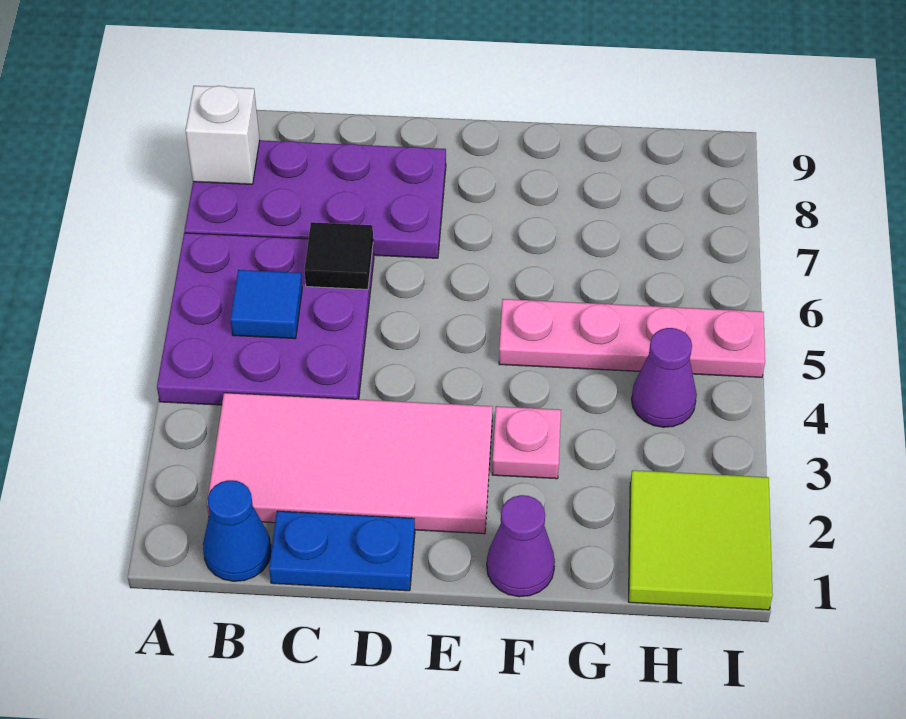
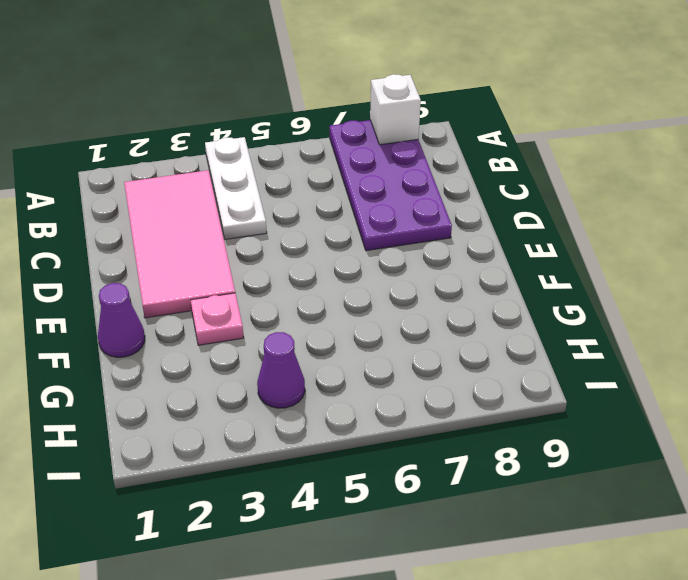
white 1x3 plate [205,137,267,239] -> purple 3x3 plate [157,233,374,405]
none -> blue 1x1 cone [203,480,271,581]
none -> blue 1x2 plate [269,511,415,591]
none -> pink 1x4 plate [499,299,765,377]

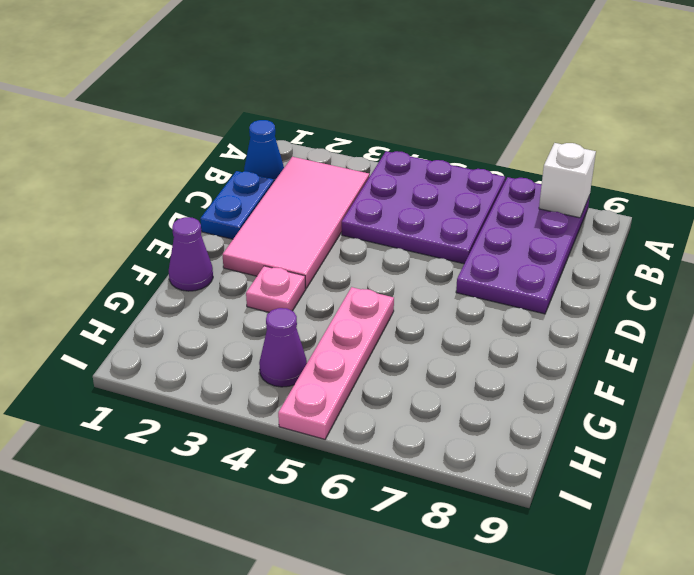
none -> lime 2x2 tile [628,470,773,610]
none -> blue 1x1 tile [230,270,302,339]
none -> black 1x1 tile [304,222,373,289]

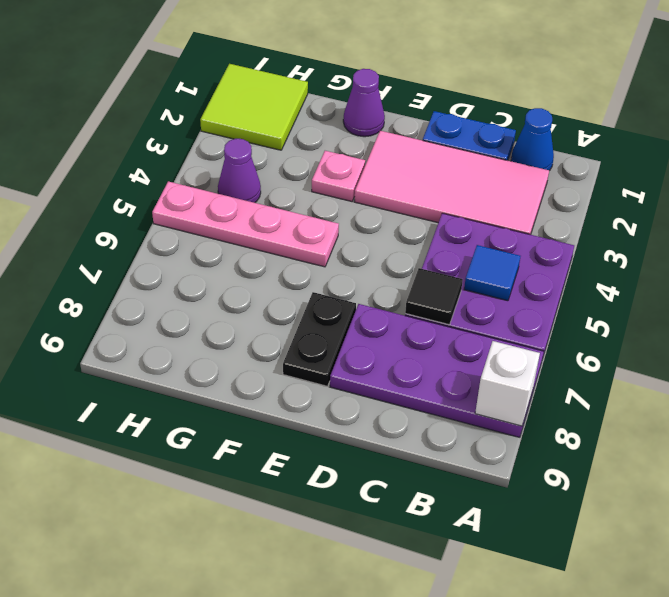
black 1x2 plate [283,292,356,386] -> none

